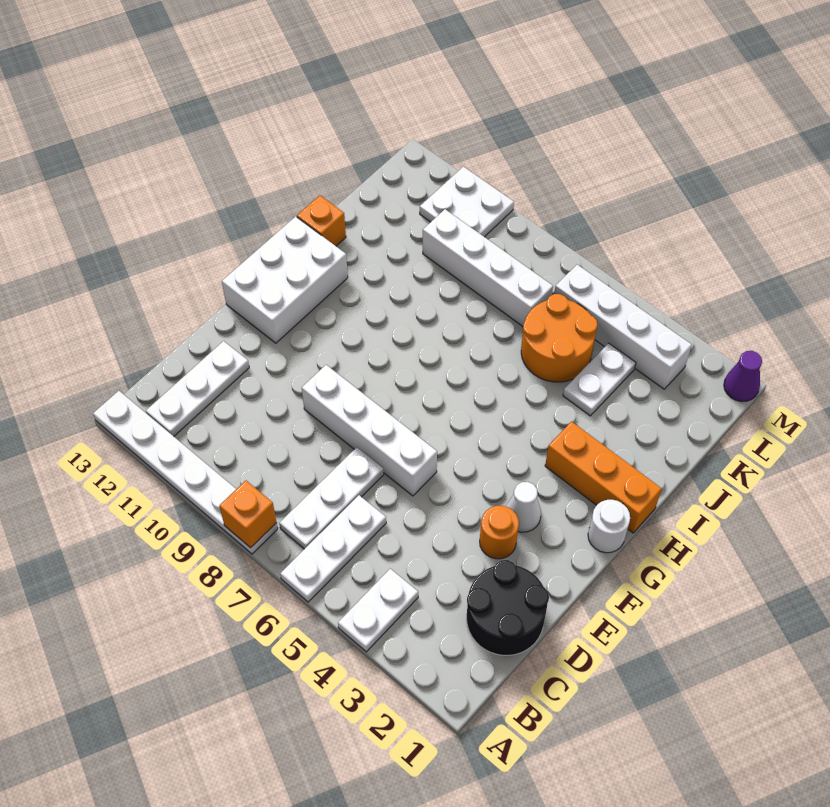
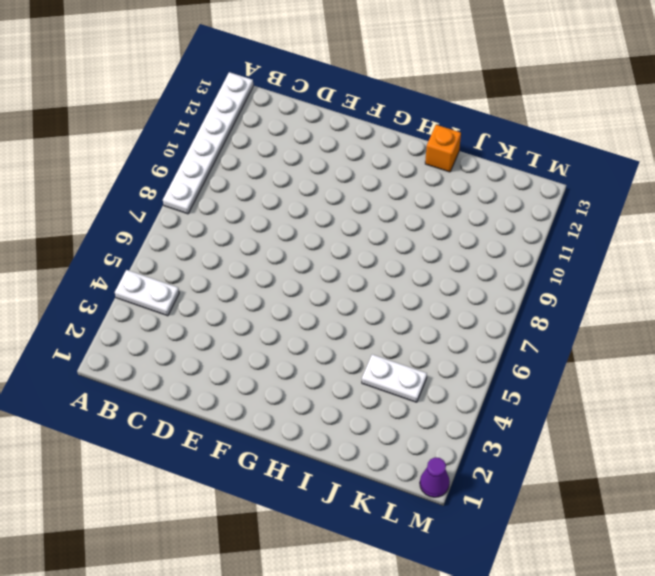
none -> white 1x3 plate [280,495,386,602]
none -> white 1x3 plate [279,447,384,549]
none -> white 1x3 plate [146,341,249,436]

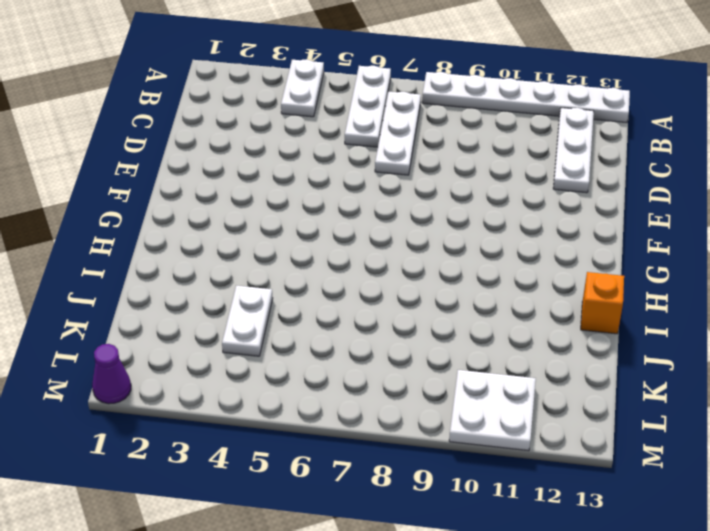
none -> black 2x2 round brick [467,560,549,655]
none -> orange 1x1 round brick [480,506,519,559]
none -> white 1x4 brick [302,365,437,496]

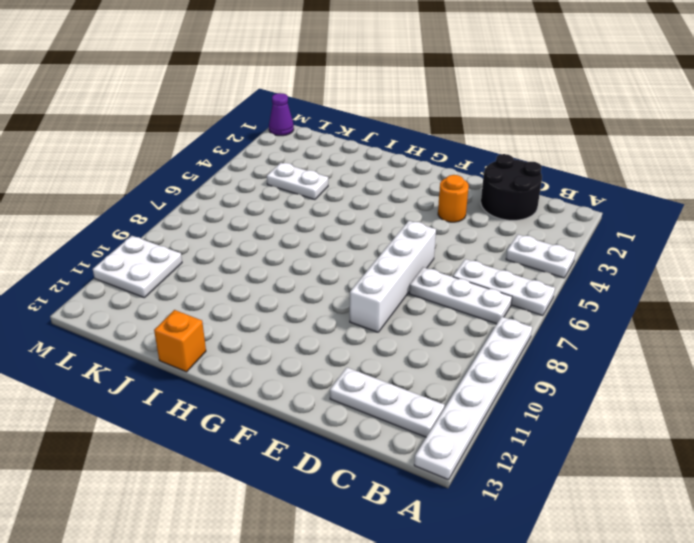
none -> white 1x1 cone [506,482,541,532]
none -> white 2x3 brick [222,216,348,343]
none -> white 1x1 round brick [588,500,630,553]

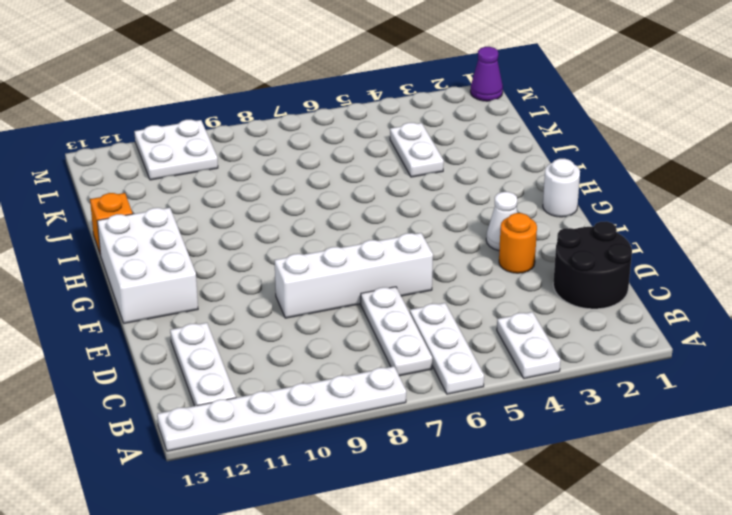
none -> orange 1x3 brick [545,422,662,533]
none -> orange 2x2 round brick [521,294,597,382]
none -> white 1x4 brick [423,209,553,326]

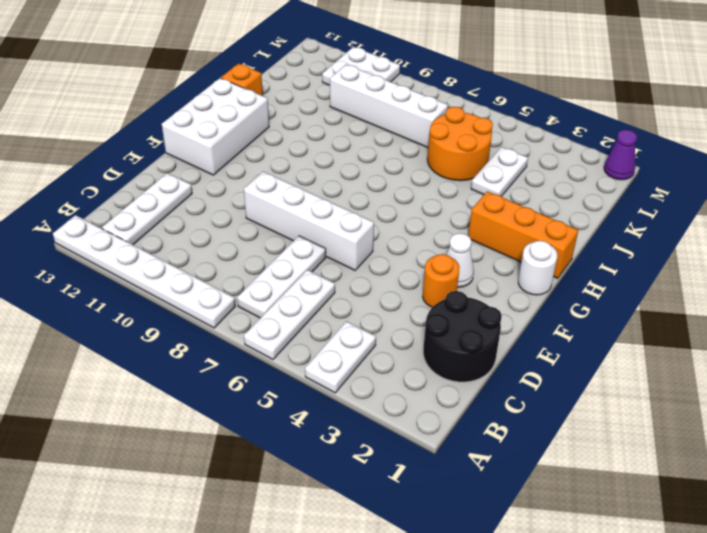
none -> white 1x4 brick [554,265,692,389]
none -> orange 1x1 brick [219,481,277,548]

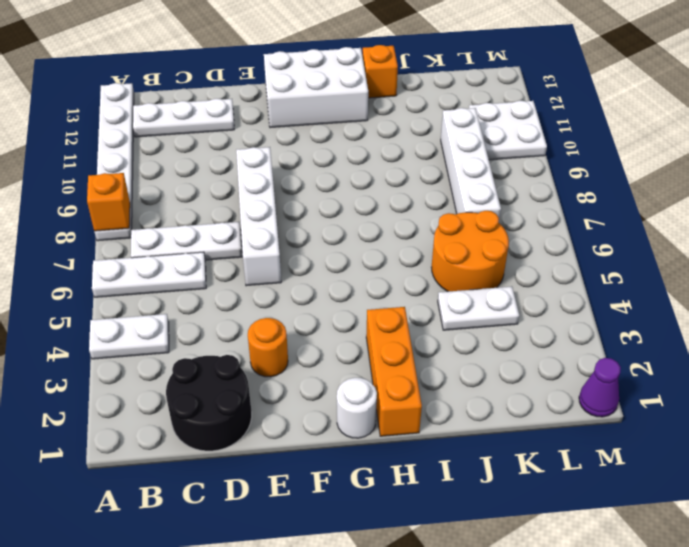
none -> white 1x1 cone [506,482,541,532]
none -> white 1x4 brick [554,265,692,389]

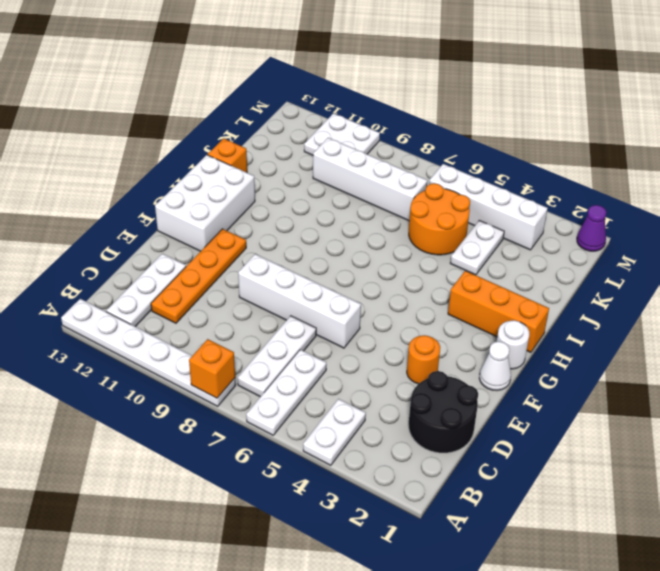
orange 1x4 plate [151,229,246,323] -> none
white 1x1 cone [479,341,511,390] -> white 1x1 cone moved to [506,482,541,532]

